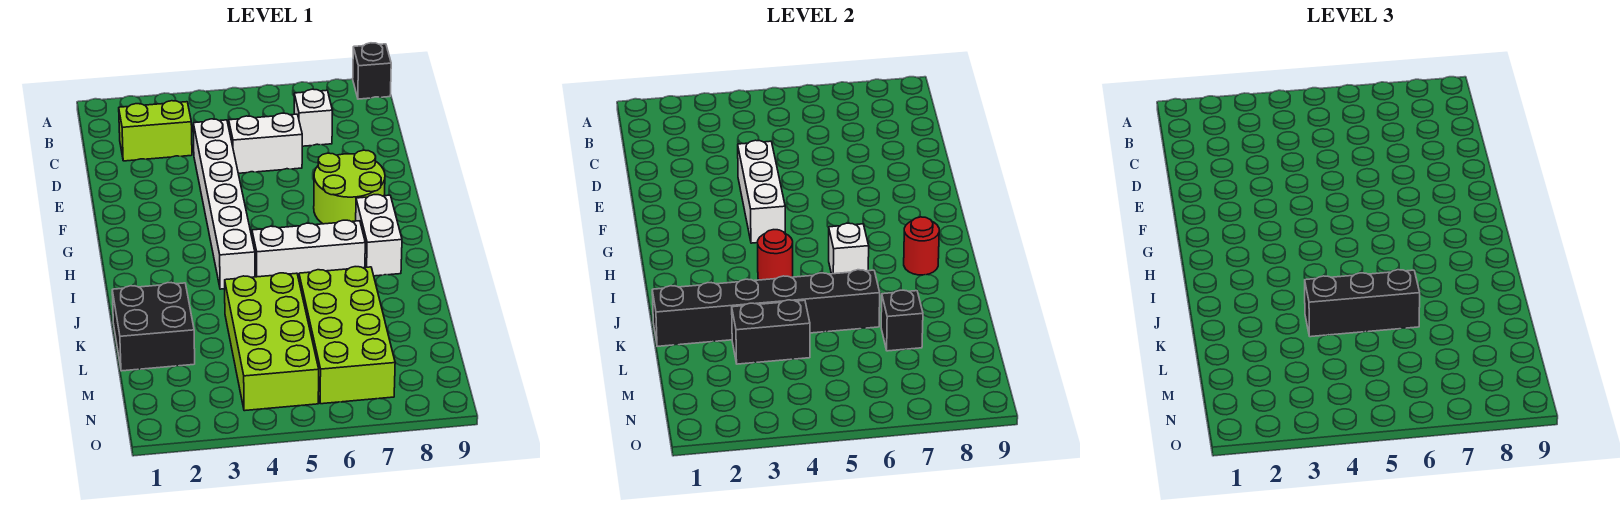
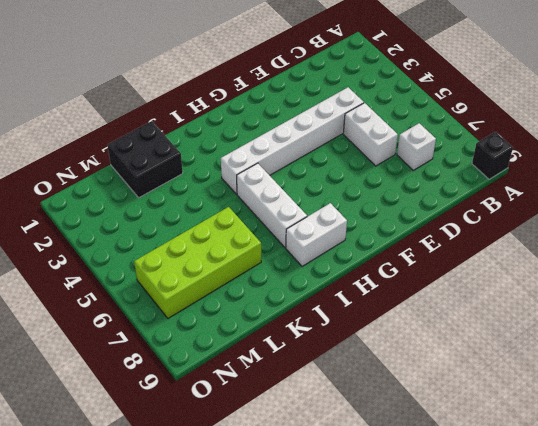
none -> lime 1x2 brick [119,101,192,161]
none -> lime 2x2 round brick [314,150,385,224]
none -> lime 2x4 brick [225,273,319,411]

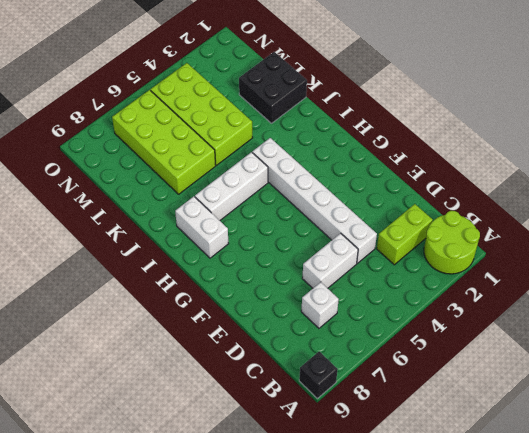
lime 2x2 round brick [424,211,480,274] -> lime 2x2 round brick moved to [314,150,385,224]
none -> white 1x3 brick [738,140,785,243]
none -> red 1x1 round brick [758,230,793,280]
none -> white 1x1 brick [829,223,869,274]

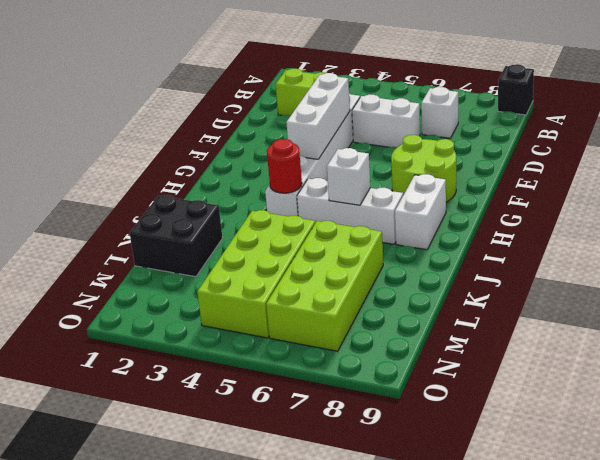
none -> red 1x1 round brick [904,217,939,275]
none -> black 1x6 brick [652,270,880,346]
none -> black 1x2 brick [732,300,810,364]

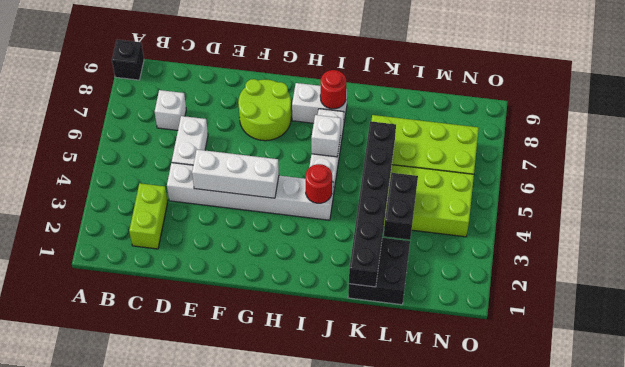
none -> black 1x1 brick [881,290,923,351]
none -> black 1x3 brick [1305,270,1420,337]

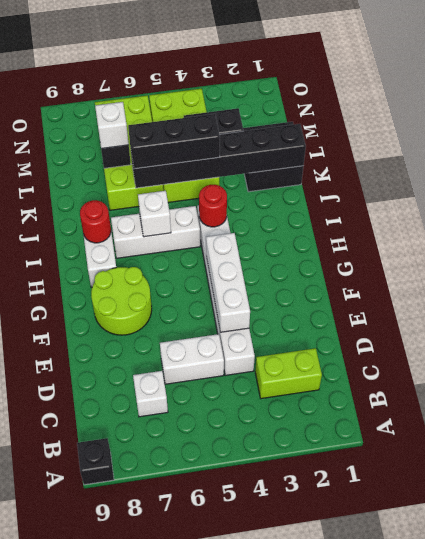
white 1x1 brick [95,102,129,149] -> none

